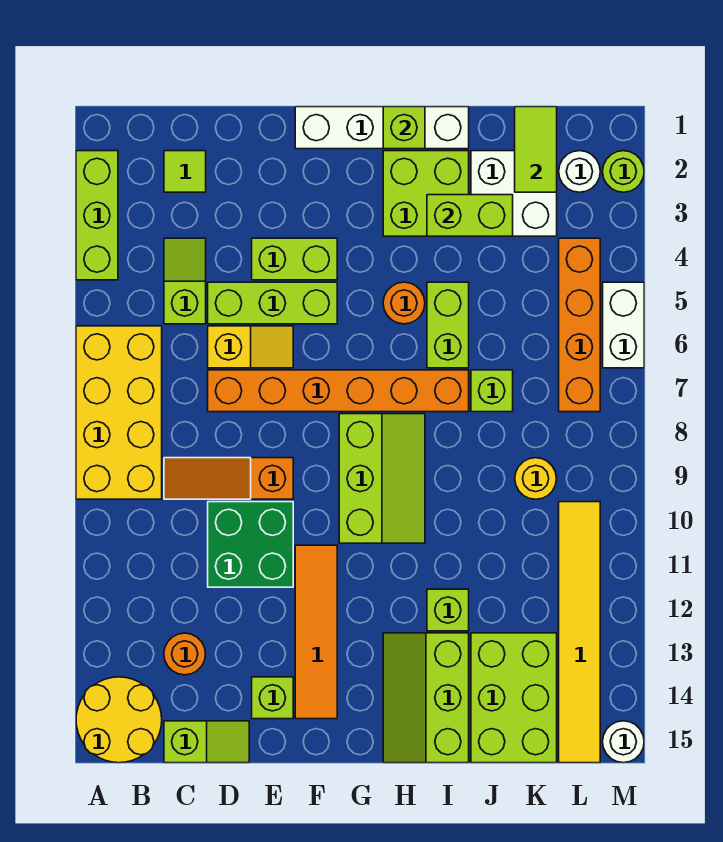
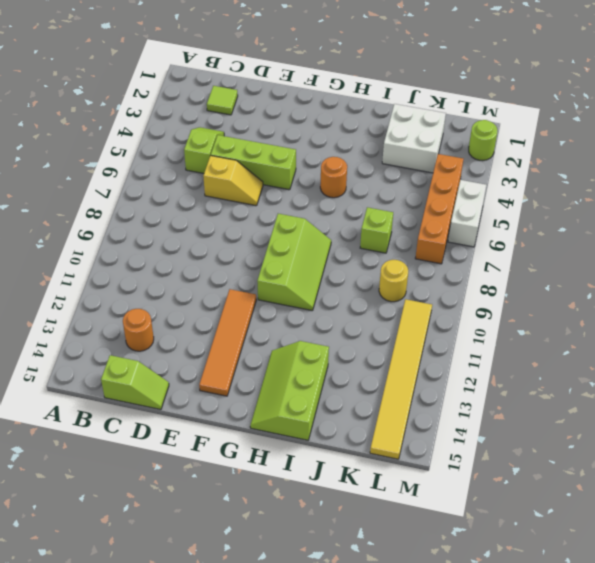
none -> lime 1x3 brick [76,151,118,280]
none -> yellow 2x4 brick [76,326,162,499]
none -> yellow 2x2 round brick [76,677,162,763]
none -> orange 1x3 slope [164,458,293,499]

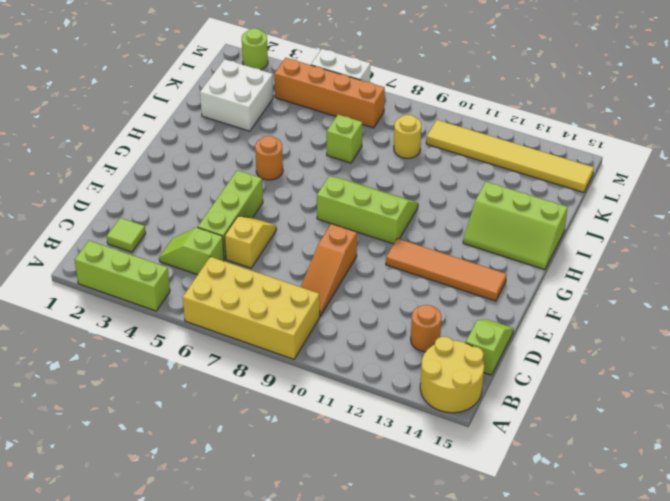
none -> orange 1x6 brick [208,370,469,412]
none -> green 2x2 brick [208,502,293,587]
none -> lime 1x2 brick [252,238,337,280]
none -> lime 1x1 brick [252,677,293,719]

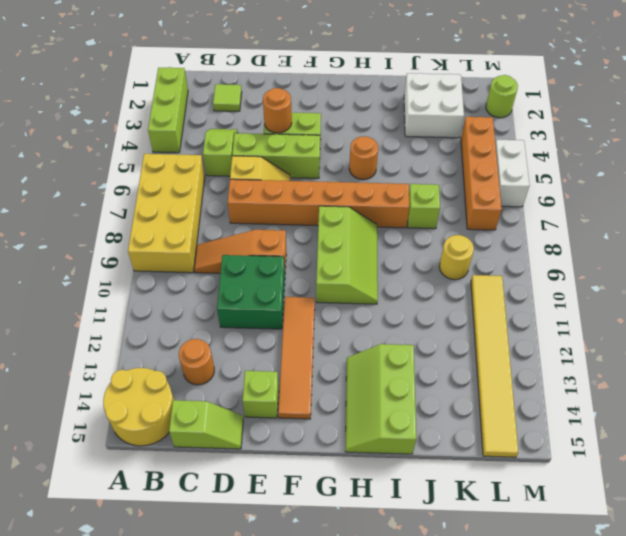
orange 1x1 round brick [263,88,292,133] -> none
none -> white 1x4 brick [295,107,469,149]
none -> lime 2x2 brick [383,151,469,236]
none -> lime 1x2 brick [427,282,469,368]
none -> lime 1x1 brick [427,589,469,631]

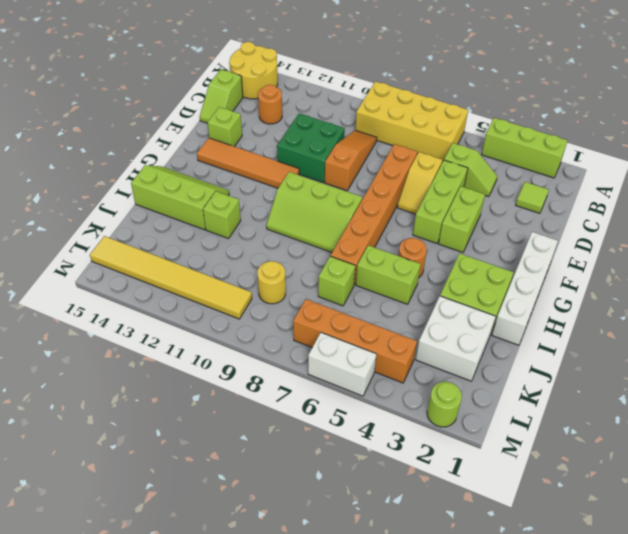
none -> lime 2x3 brick [471,633,557,763]
none -> white 1x1 round brick [559,151,600,192]
none -> white 1x1 round brick [603,721,644,763]
none -> lime 1x1 brick [383,107,425,149]

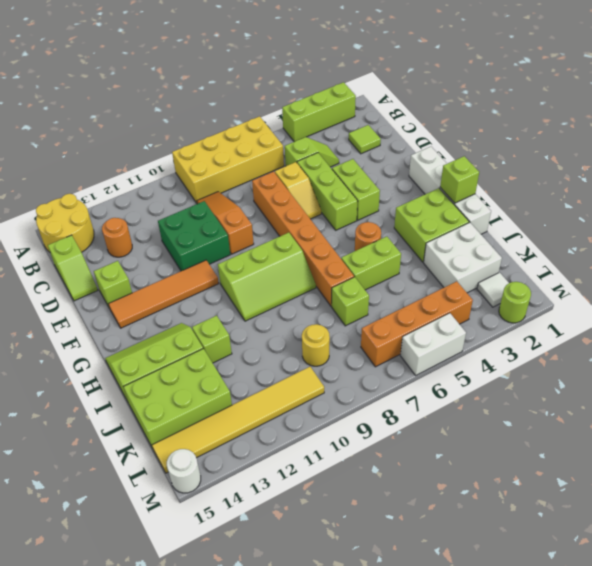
white 1x1 tile [477,273,509,307] -> white 1x1 round brick [559,151,600,192]
none -> lime 1x2 brick [427,195,513,236]
none -> lime 1x2 tile [515,107,557,192]

